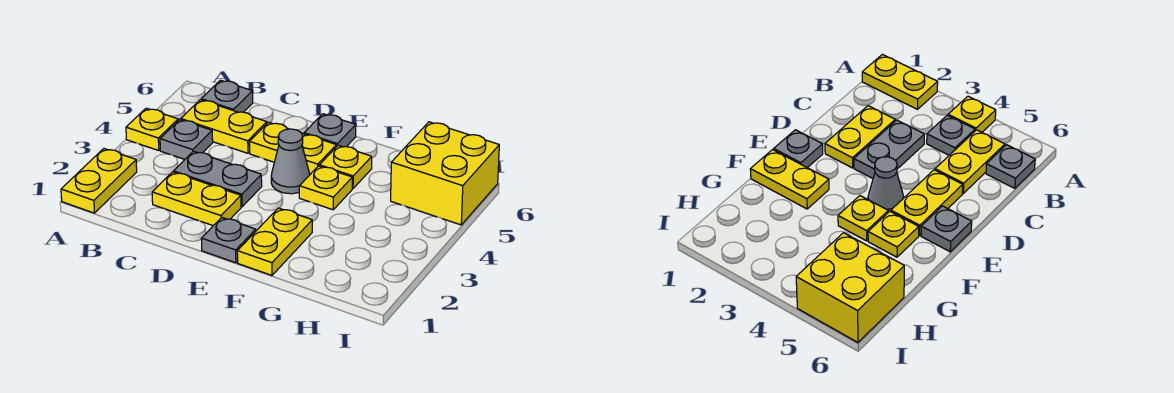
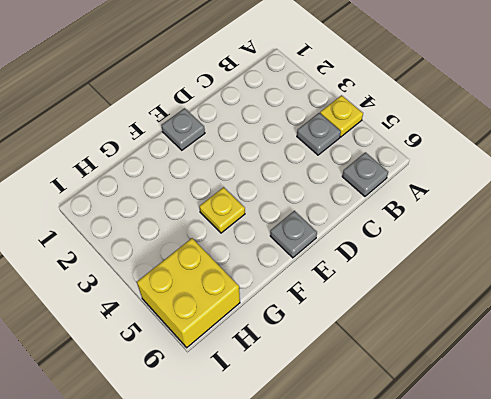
none -> yellow 1x2 plate [61,149,137,213]
none -> yellow 1x2 plate [181,100,267,153]
none -> yellow 1x2 plate [152,172,241,226]

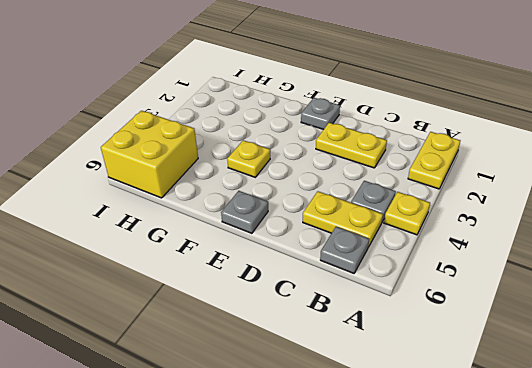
none -> grey 1x2 plate [173,151,262,207]
none -> yellow 1x2 plate [249,122,336,174]
none -> grey 1x1 cone [271,129,310,194]

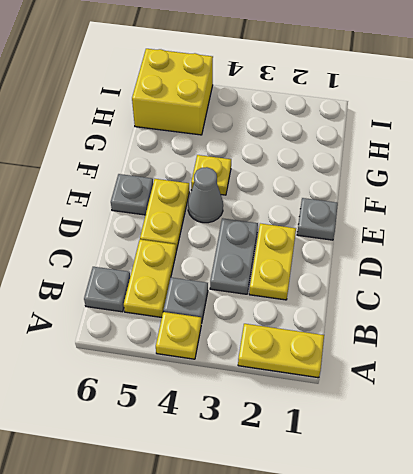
none -> yellow 1x2 plate [237,208,312,275]
none -> yellow 1x1 plate [319,145,372,189]

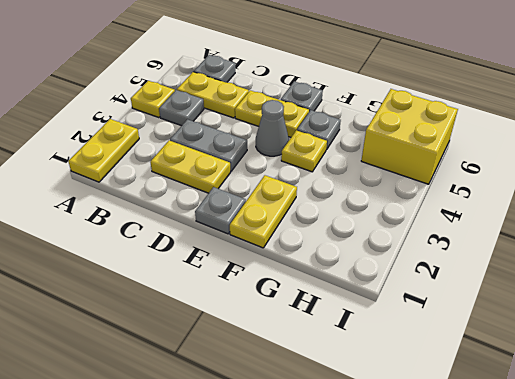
grey 1x1 plate [297,110,341,149] -> yellow 1x1 plate [319,145,372,189]

